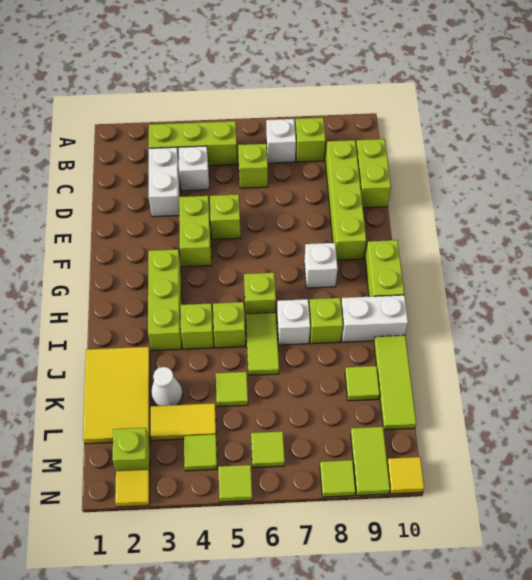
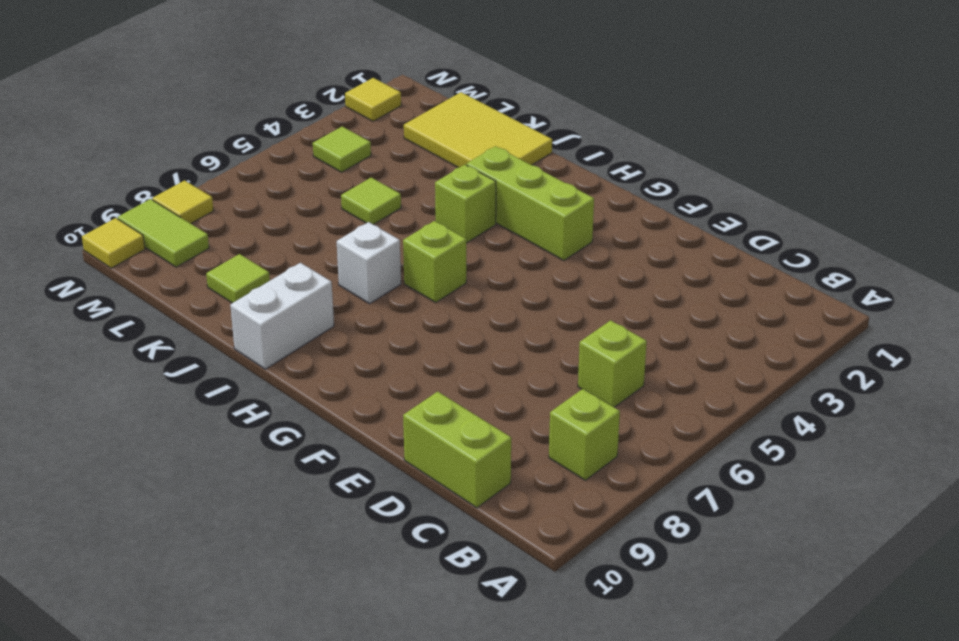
yellow 1x1 tile [152,180,214,224] -> lime 1x1 tile [320,460,356,497]
none -> lime 1x3 brick [149,121,237,166]
none -> white 1x1 brick [266,119,296,163]
none -> white 1x2 brick [149,147,180,217]
none -> white 1x1 brick [179,146,209,191]

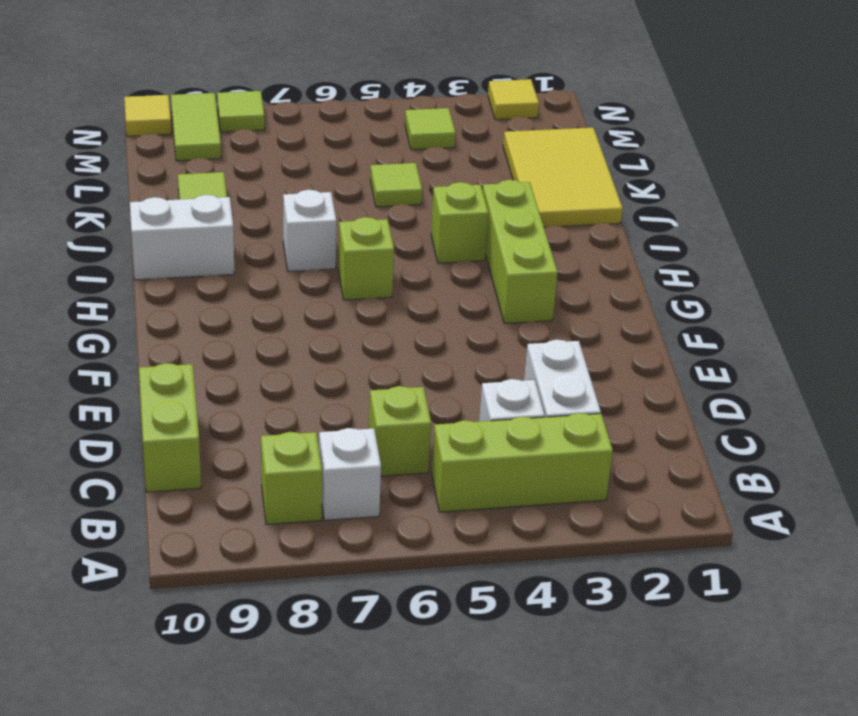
none -> lime 1x4 brick [325,140,366,260]
none -> lime 1x2 brick [179,196,211,267]
none -> lime 1x1 brick [210,194,241,239]
none -> white 1x1 brick [304,243,338,288]

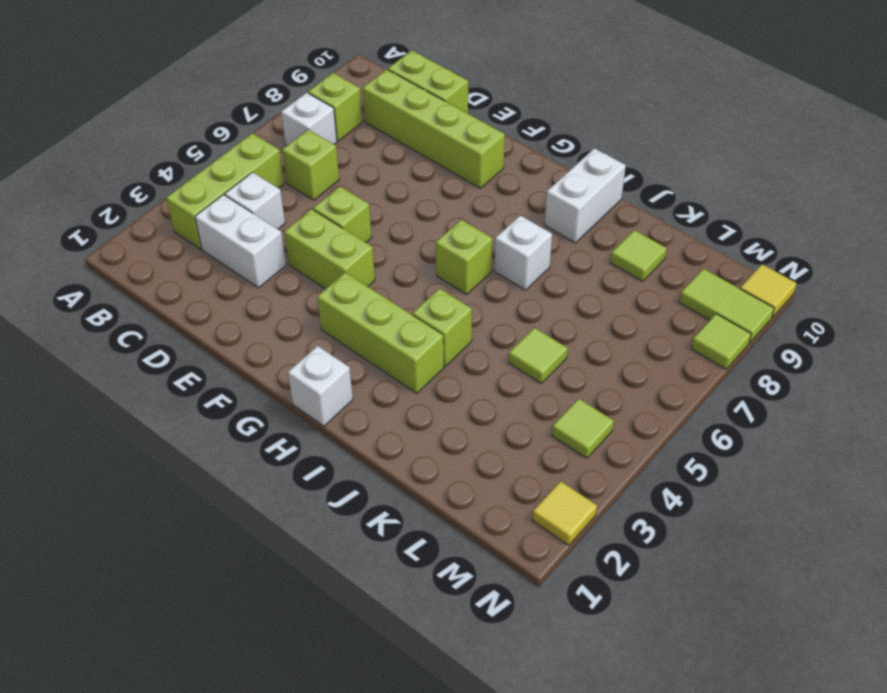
white 1x1 brick [288,346,353,426] -> white 1x1 brick moved to [304,243,338,288]
none -> lime 1x2 brick [365,240,404,297]
none -> lime 1x1 brick [213,302,246,348]
none -> lime 1x2 tile [246,313,279,375]
none -> lime 1x1 brick [309,298,343,344]

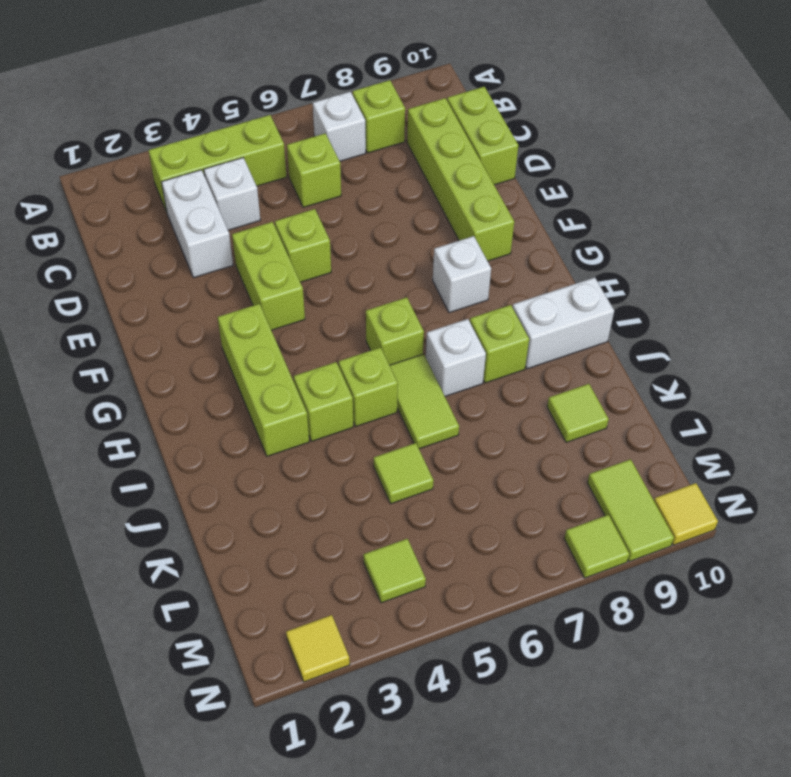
none -> lime 1x2 brick [365,240,404,297]
none -> yellow 2x3 tile [83,347,150,444]
none -> lime 1x3 tile [374,335,416,430]
none -> white 1x1 cone [151,367,182,406]

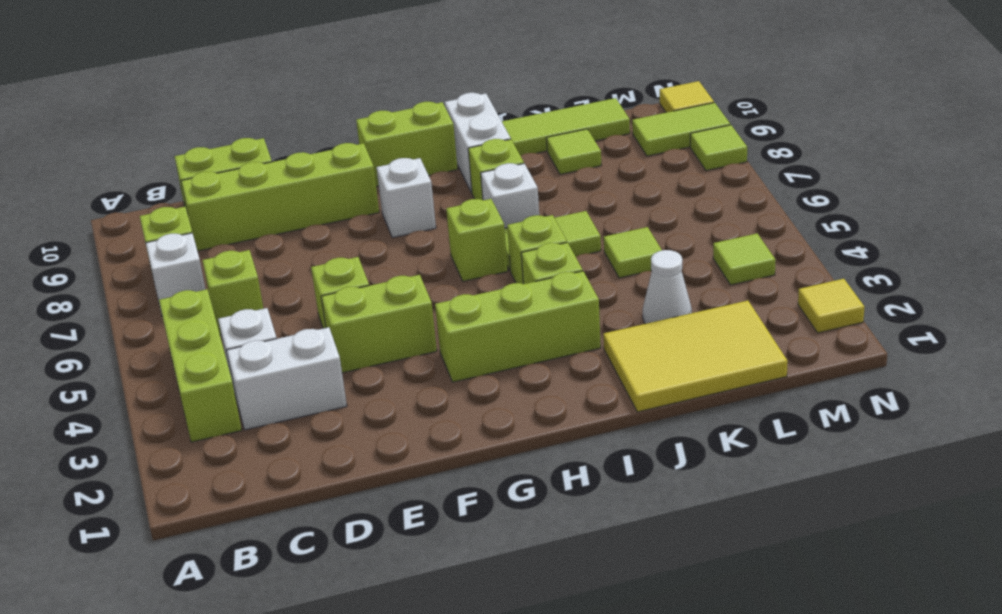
none -> yellow 1x2 tile [150,403,216,441]
none -> lime 1x1 brick [113,428,150,472]
none -> lime 1x1 tile [251,431,285,468]
none -> lime 1x1 tile [218,465,252,502]

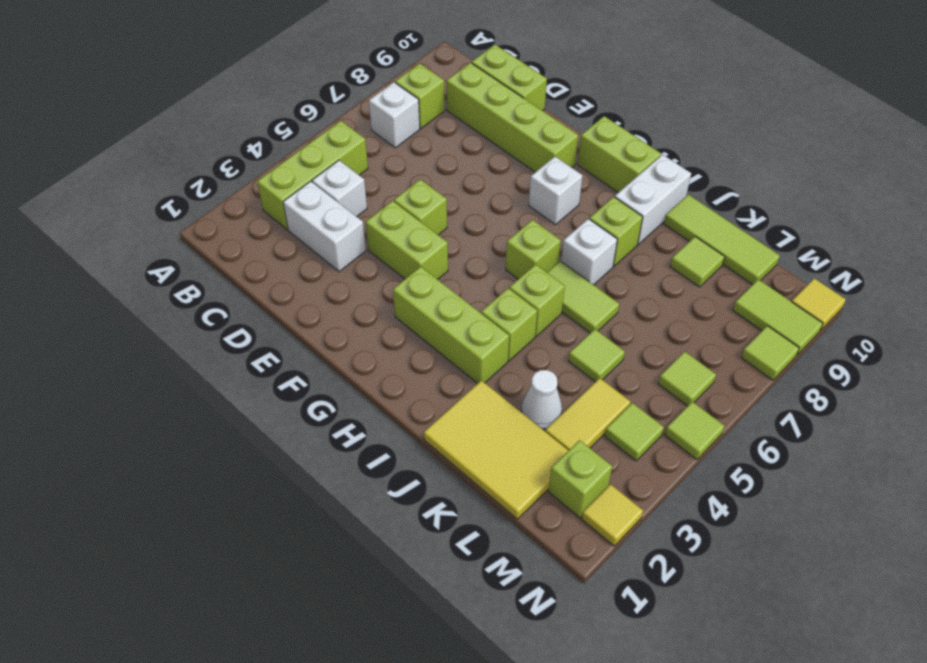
none -> lime 1x1 brick [238,144,268,188]

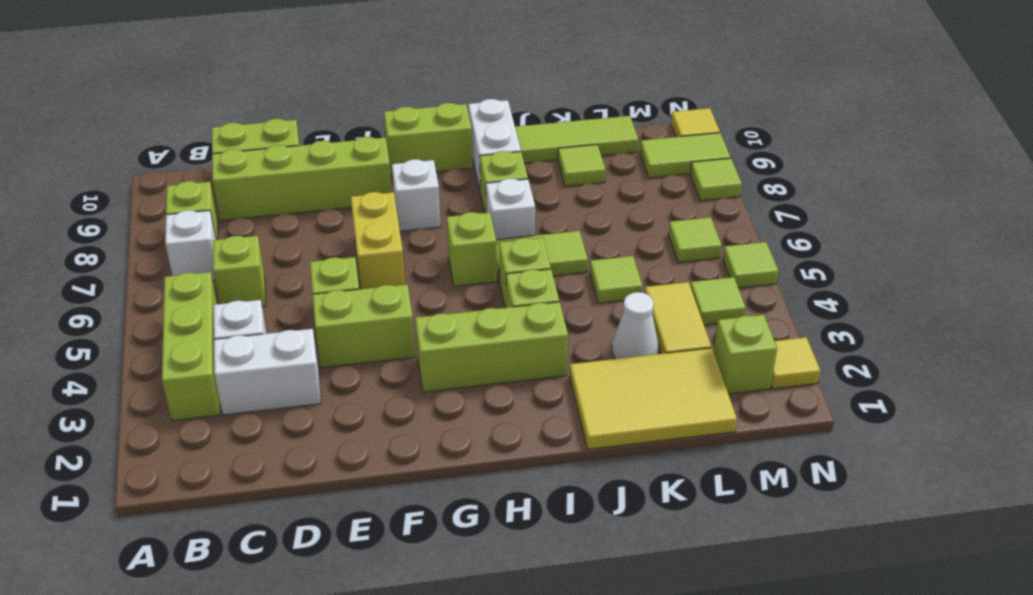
yellow 1x2 brick [351,192,405,289] -> none

